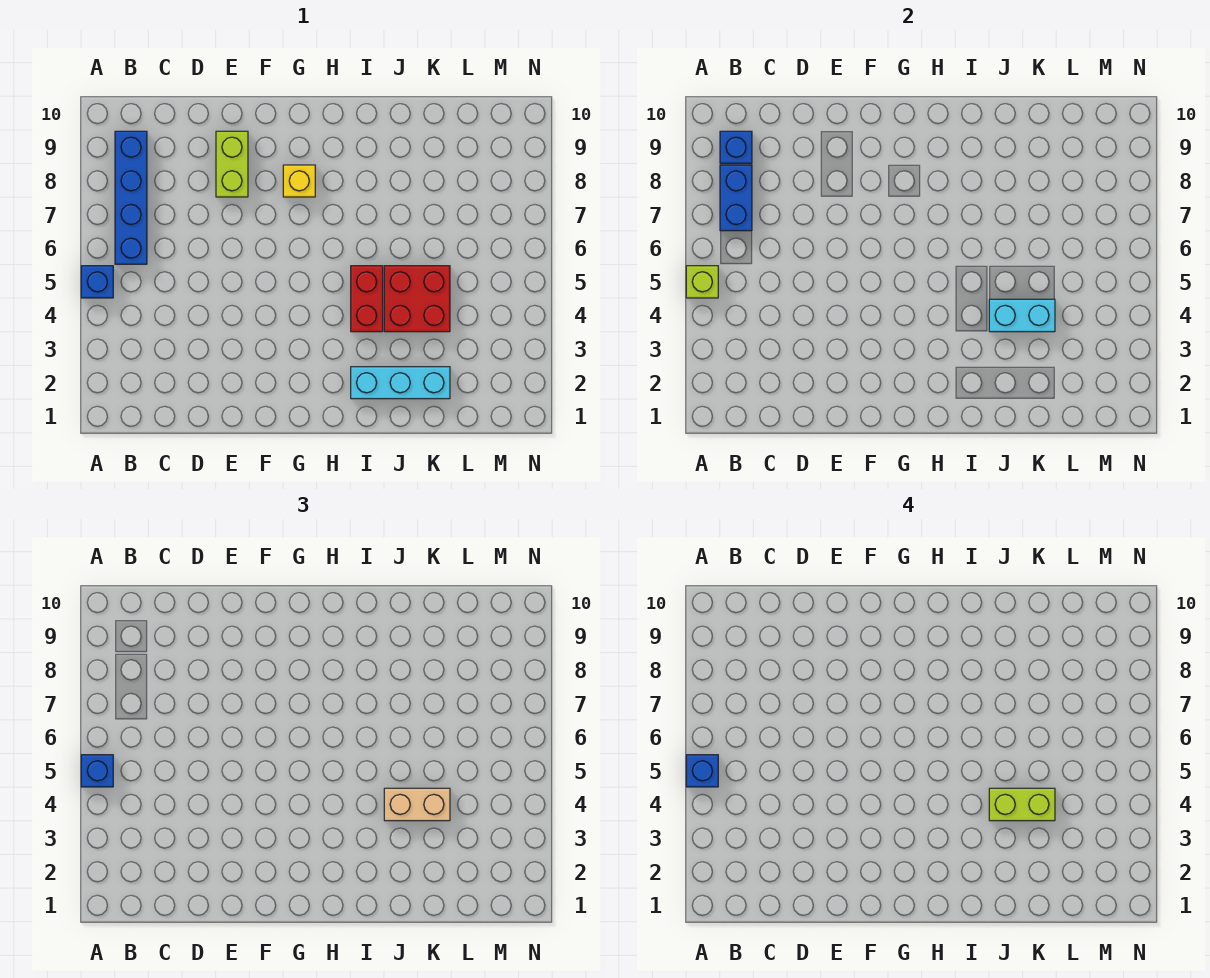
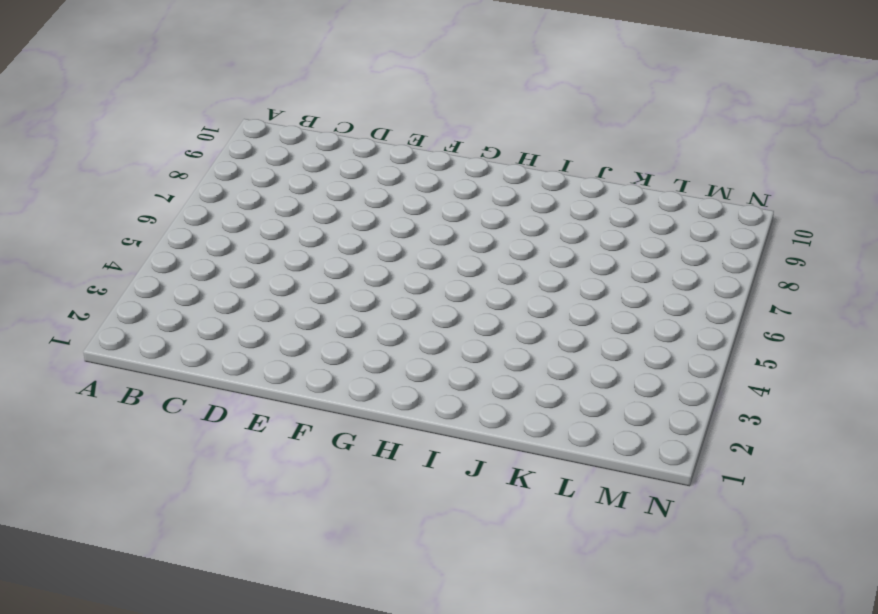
none -> blue 1x1 brick [81,266,113,298]
none -> blue 1x4 brick [115,131,147,264]
none -> lime 1x2 brick [216,131,248,197]

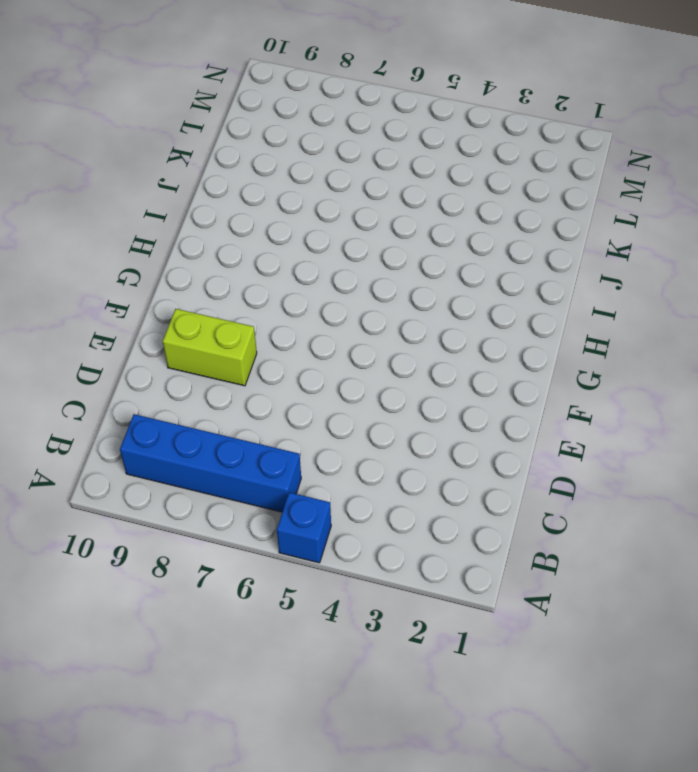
none -> yellow 1x1 brick [283,165,315,197]
none -> cyan 1x3 brick [351,367,450,399]
none -> red 1x2 brick [351,266,383,332]

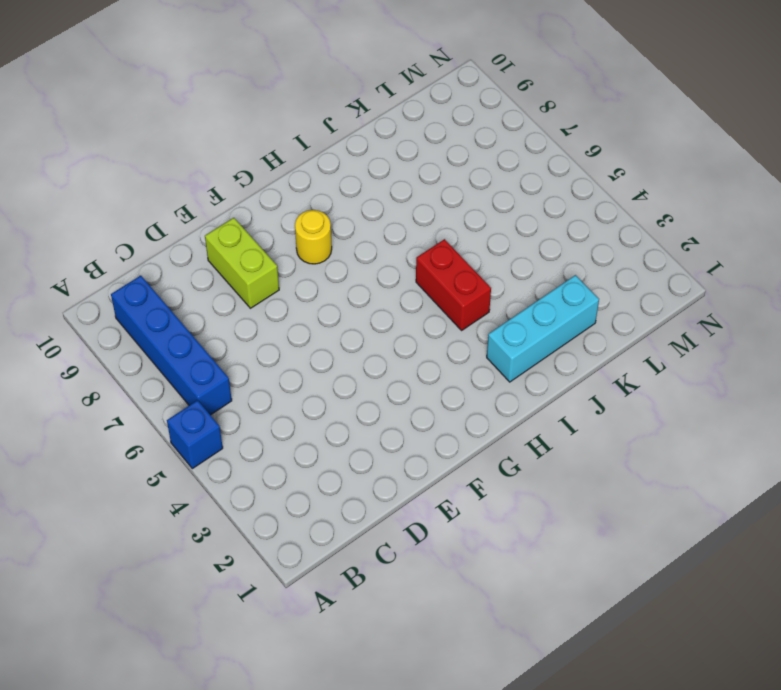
yellow 1x1 round brick [295,210,332,264] -> yellow 1x1 brick [283,165,315,197]
none -> red 2x2 brick [384,266,450,332]
none -> lime 1x1 brick [686,266,718,298]
none -> blue 1x2 brick [720,165,752,231]

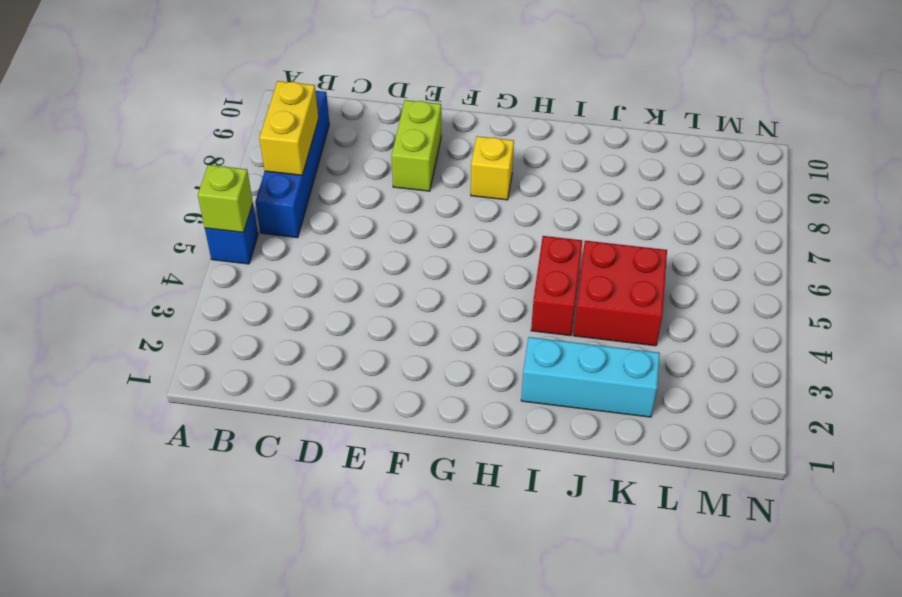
yellow 1x2 brick [260,81,318,175] -> blue 1x2 brick [720,165,752,231]
none -> blue 1x1 brick [720,131,752,163]
none -> cyan 1x2 brick [989,299,1055,332]
none -> blue 1x1 brick [81,755,113,787]

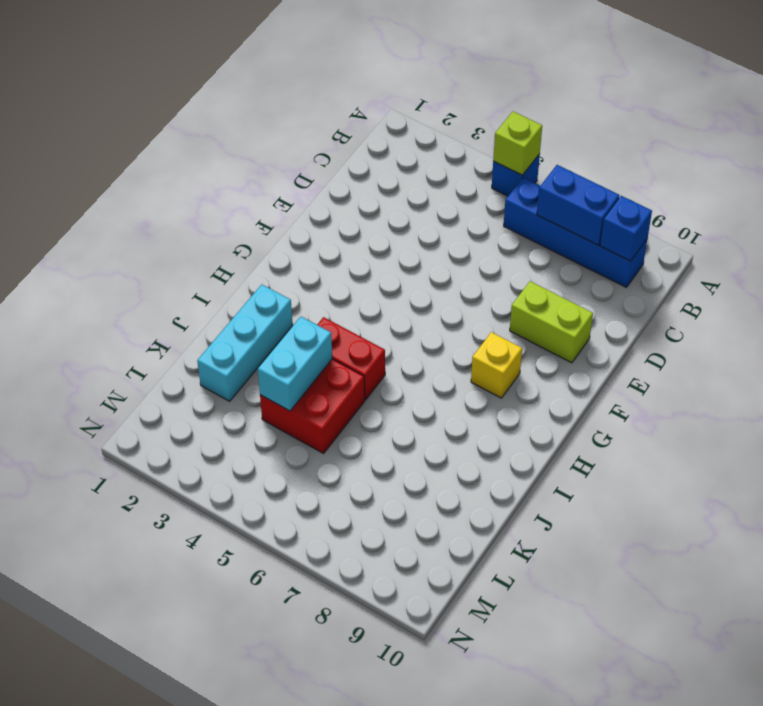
none -> blue 1x1 brick [81,755,113,787]
none -> tan 1x2 brick [384,788,450,821]
none -> blue 1x1 brick [686,755,718,787]

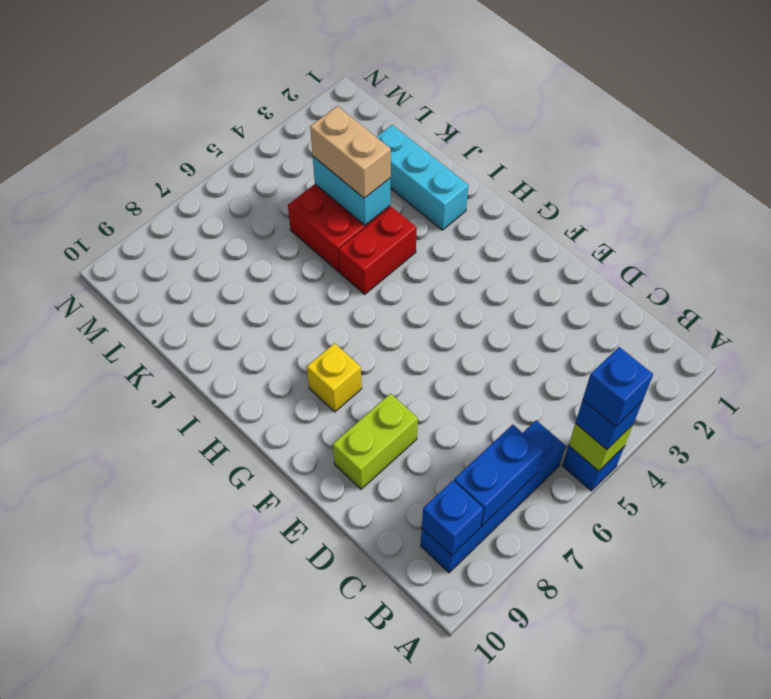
none -> lime 1x2 brick [989,788,1055,821]

